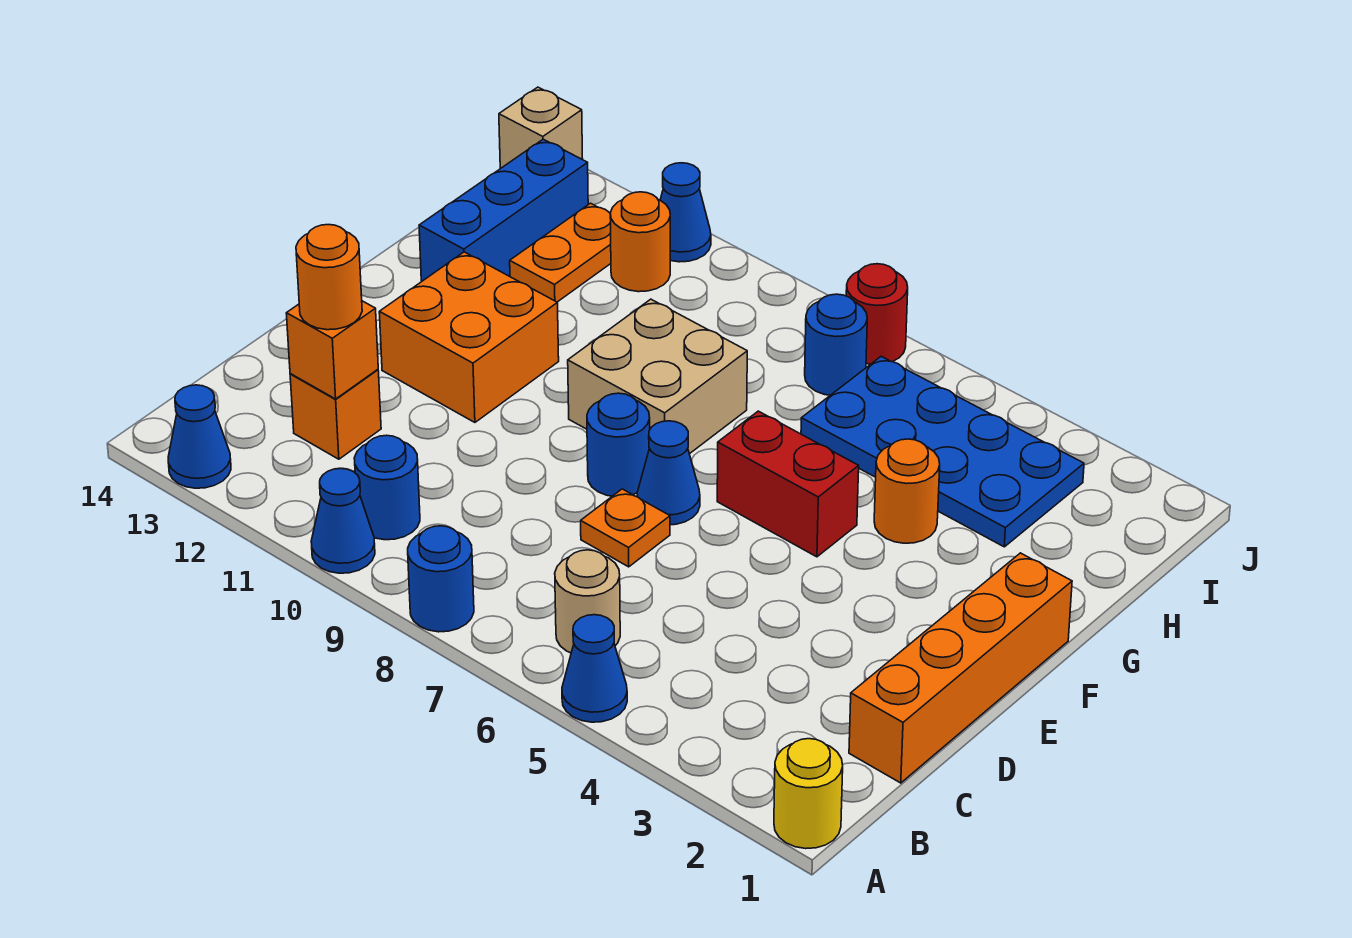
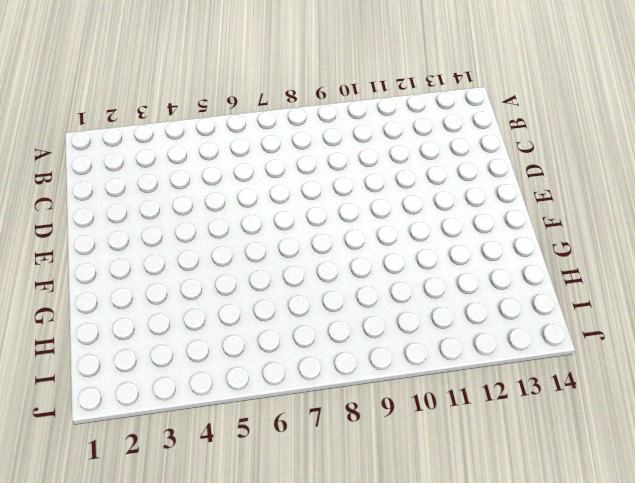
none -> yellow 1x1 round brick [774,739,843,849]
none -> blue 1x1 cone [562,615,627,722]
none -> blue 1x1 round brick [408,526,474,632]

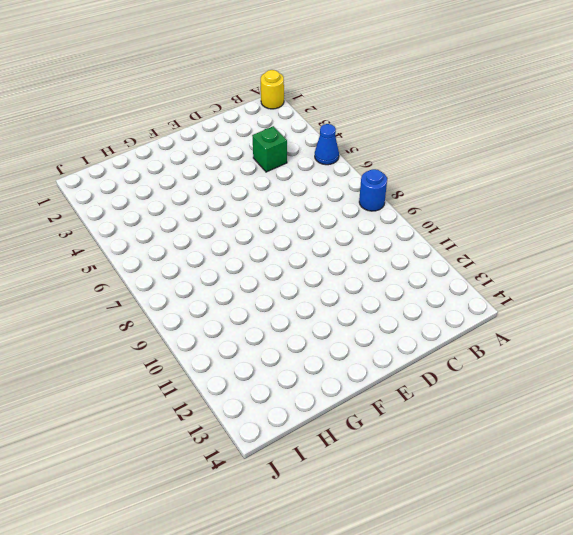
green 1x1 brick [252,126,287,172] -> none
none -> blue 1x1 cone [311,468,375,573]
none -> blue 1x1 cone [168,385,231,488]
none -> tan 1x1 round brick [555,550,620,653]

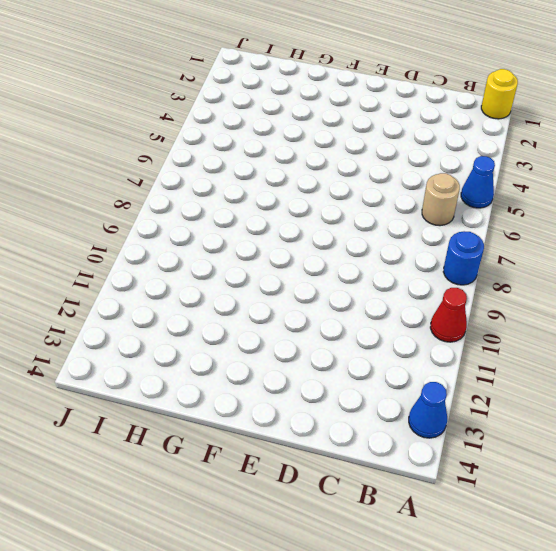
red 1x1 cone [430,288,467,342] -> blue 1x1 cone [311,468,375,573]
none -> blue 1x1 round brick [354,435,420,540]
none -> orange 1x4 brick [849,553,1072,783]
none -> orange 1x1 brick [290,370,381,459]

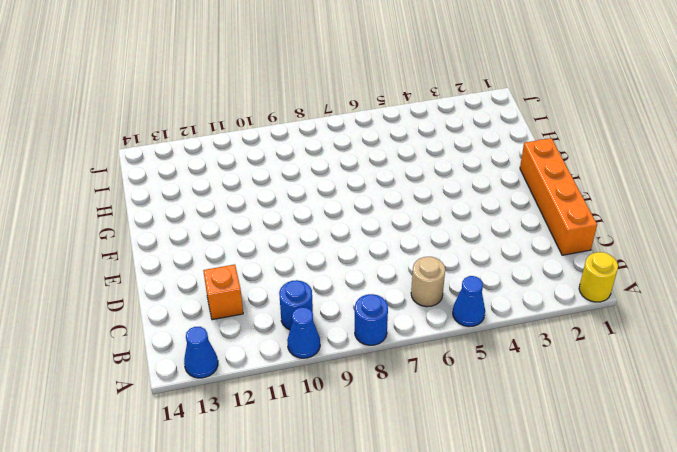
none -> orange 1x1 plate [581,489,670,567]
none -> blue 1x1 cone [637,421,700,525]
none -> blue 1x1 round brick [587,393,650,496]

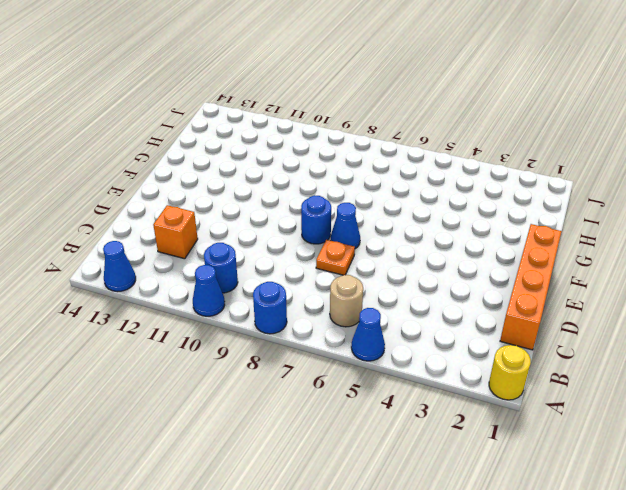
none -> orange 2x2 brick [379,252,559,422]
none -> red 1x2 brick [717,411,859,557]
none -> tan 2x2 brick [568,299,747,454]

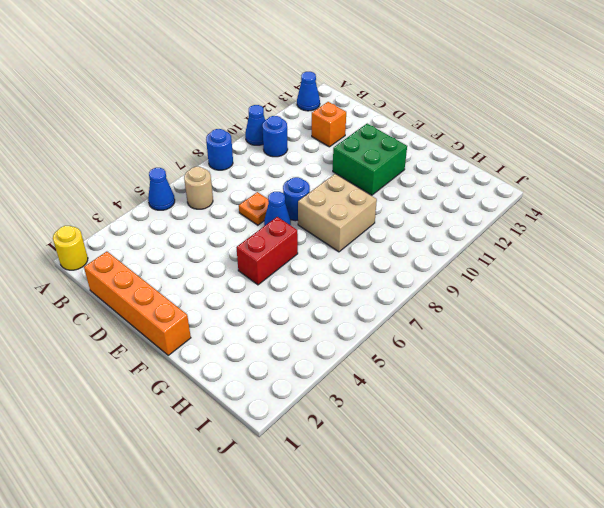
green 2x2 brick [333,124,407,195] -> orange 2x2 brick [379,252,559,422]
none -> orange 1x1 round brick [874,439,940,543]
none -> blue 1x3 brick [419,139,588,282]
none -> blue 2x4 plate [801,356,1084,547]

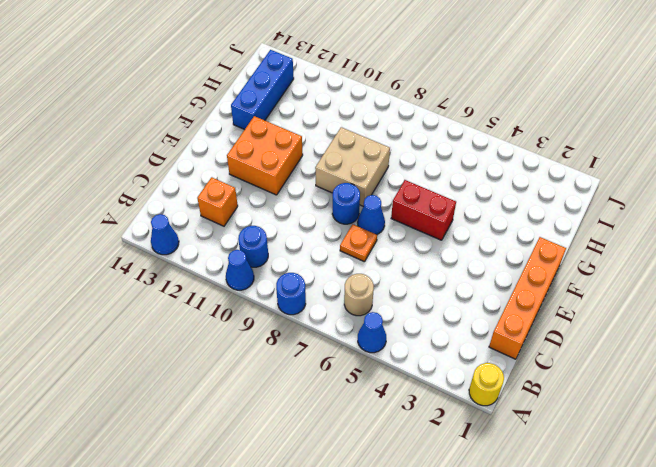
none -> orange 1x1 round brick [874,439,940,543]
none -> blue 2x4 plate [801,356,1084,547]
none -> orange 1x2 plate [510,203,611,302]

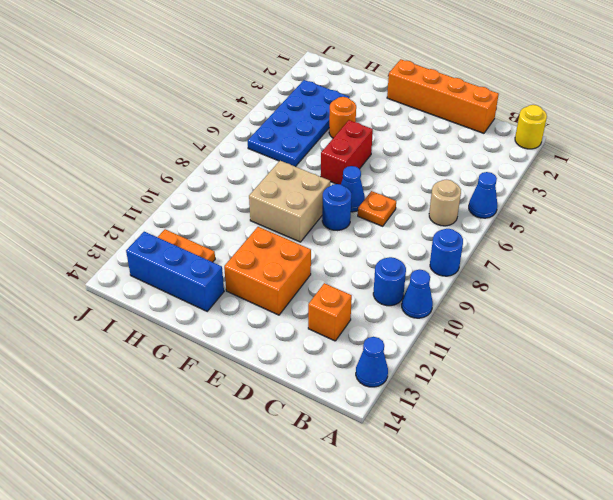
none -> blue 1x1 round brick [805,294,867,395]
none -> orange 1x1 round brick [610,192,670,292]
none -> red 1x1 round brick [846,264,908,364]

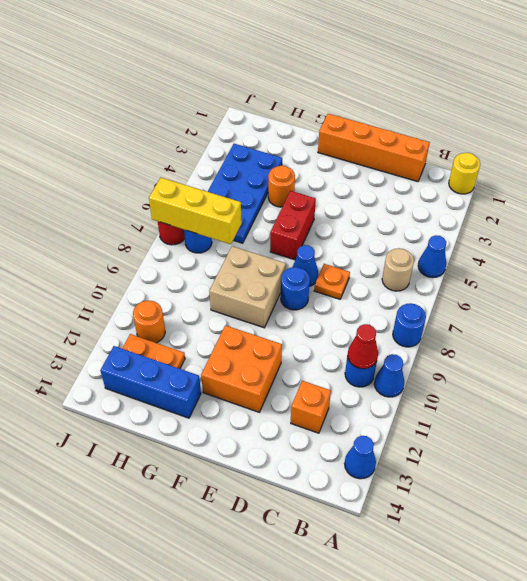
red 1x1 cone [348,324,378,369] -> none
yellow 1x3 brick [149,178,242,244] -> none
none -> blue 1x1 cone [660,163,711,262]
none -> tan 1x1 brick [499,87,583,169]
none -> orange 1x1 brick [286,301,378,399]

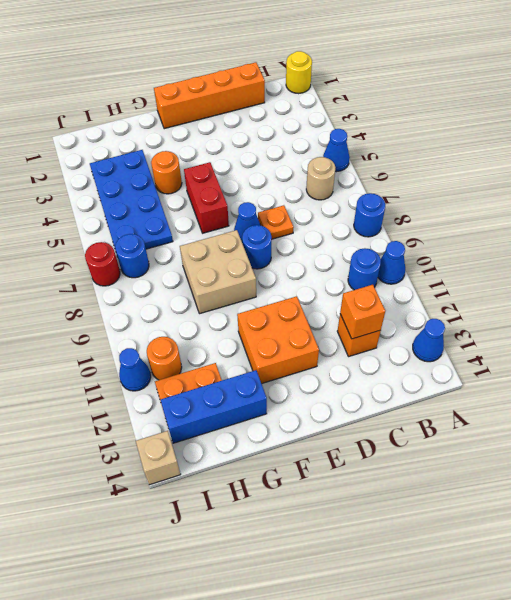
none -> orange 1x1 round brick [296,225,362,330]

